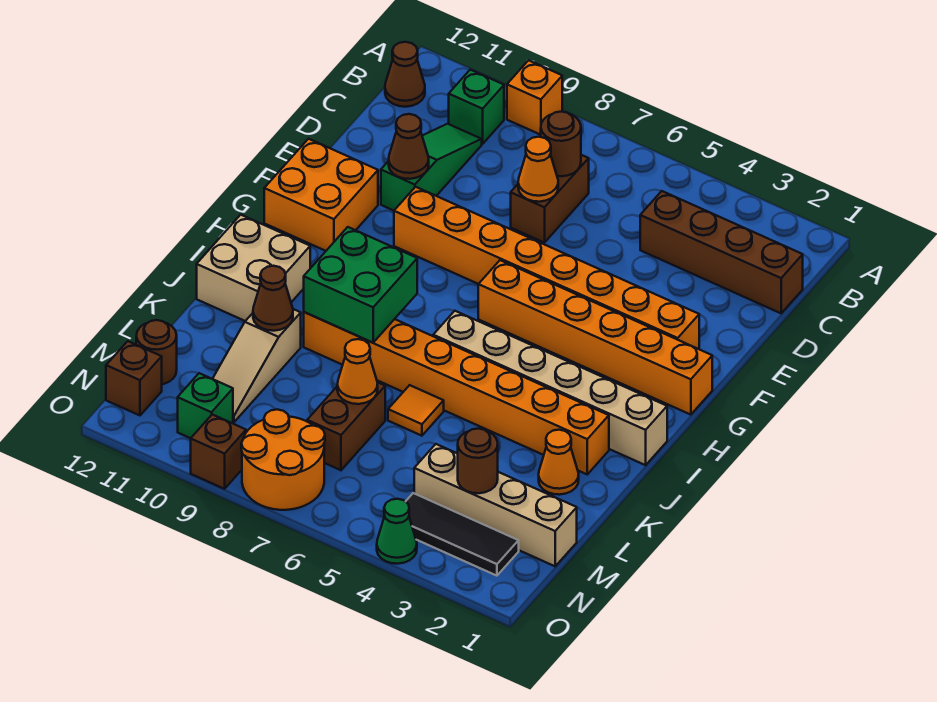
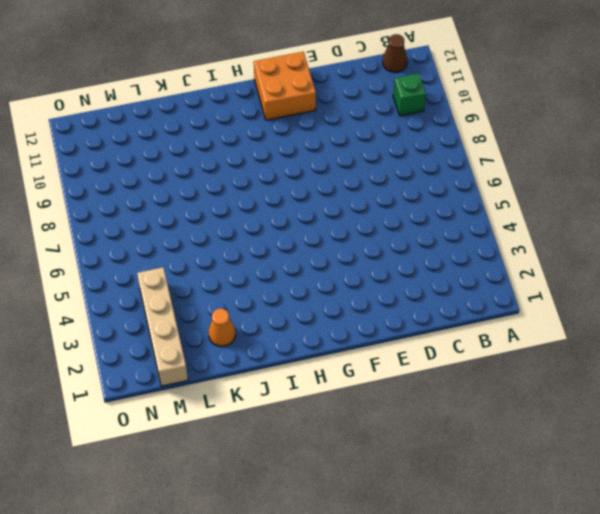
none -> orange 1x1 brick [507,60,562,135]
none -> brown 1x4 brick [640,191,803,313]
none -> brown 1x2 brick [511,155,589,243]
none -> green 1x3 slope [381,124,482,211]

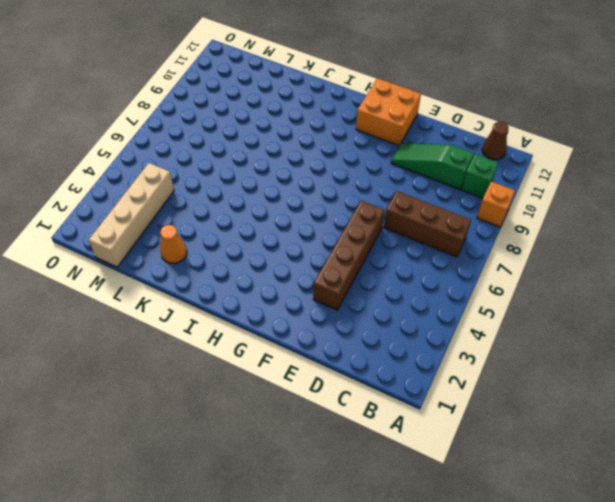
brown 1x3 brick [384,191,471,257] -> brown 1x2 brick [511,155,589,243]
green 1x3 slope [391,143,474,189] -> green 1x3 slope turned to [381,124,482,211]
brown 1x4 brick [313,201,385,310] -> brown 1x4 brick moved to [640,191,803,313]
none -> orange 1x8 brick [394,187,699,349]
none -> orange 1x6 brick [478,260,712,415]
none -> tan 1x6 brick [433,311,667,465]
none -> tan 2x2 brick [197,215,310,321]

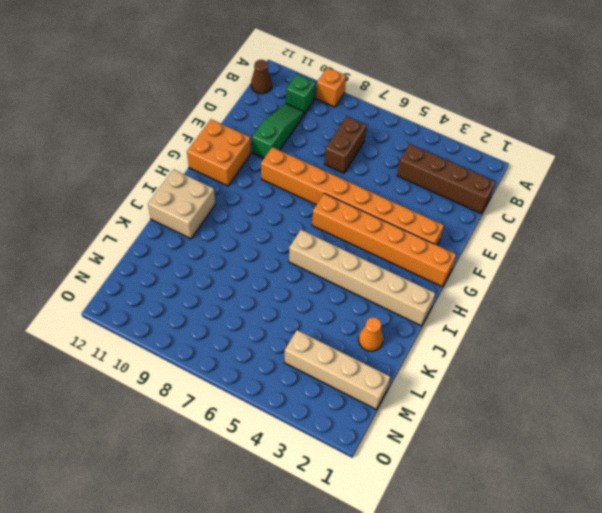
none -> orange 1x8 brick [304,312,609,474]
none -> orange 1x1 tile [388,385,444,436]
none -> tan 1x3 slope [213,309,301,422]
none -> brown 1x2 brick [307,383,385,470]

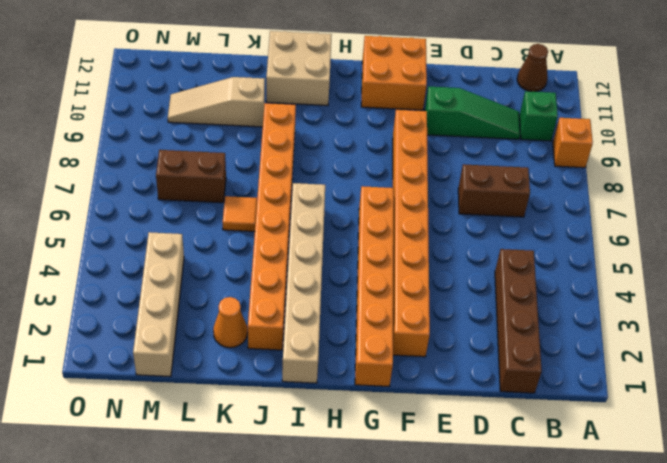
none -> brown 1x1 round brick [136,320,177,384]
none -> black 1x3 tile [406,493,519,576]
none -> orange 2x2 round brick [241,410,325,510]
none -> green 1x1 brick [178,373,233,438]

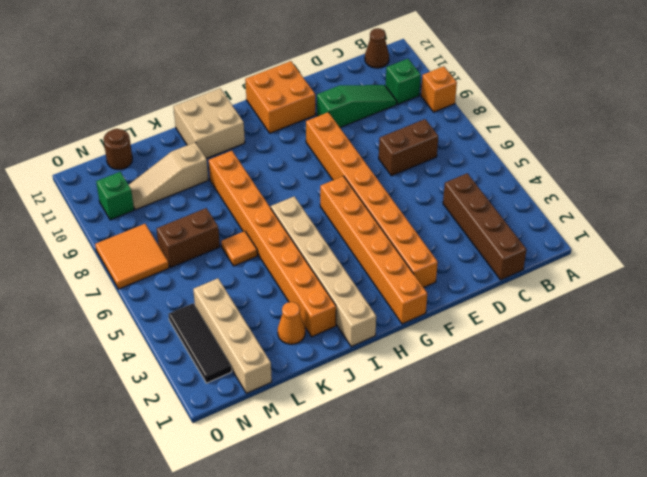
orange 2x2 tile [95,224,169,289] -> orange 2x2 round brick [241,410,325,510]
none -> brown 1x1 brick [106,341,162,415]
none -> green 1x1 cone [377,499,417,564]
none -> brown 1x1 brick [191,415,246,489]
none -> brown 1x1 round brick [541,111,581,176]

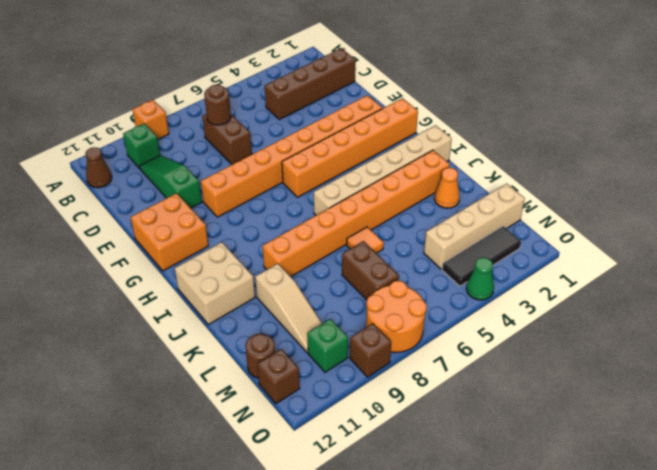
none -> orange 1x1 cone [518,137,558,202]
none -> brown 1x1 cone [389,114,429,179]
none -> green 2x2 brick [304,227,417,343]
none -> brown 1x1 cone [253,266,293,331]

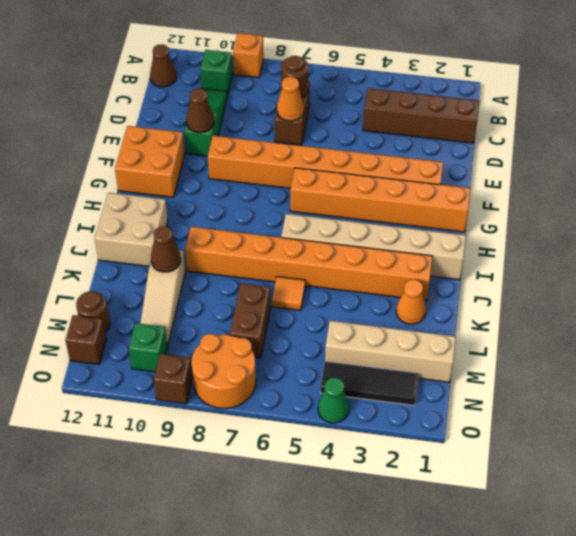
none -> green 2x2 brick [304,227,417,343]
none -> orange 1x1 cone [337,339,378,404]
none -> brown 1x1 round brick [458,429,498,493]

